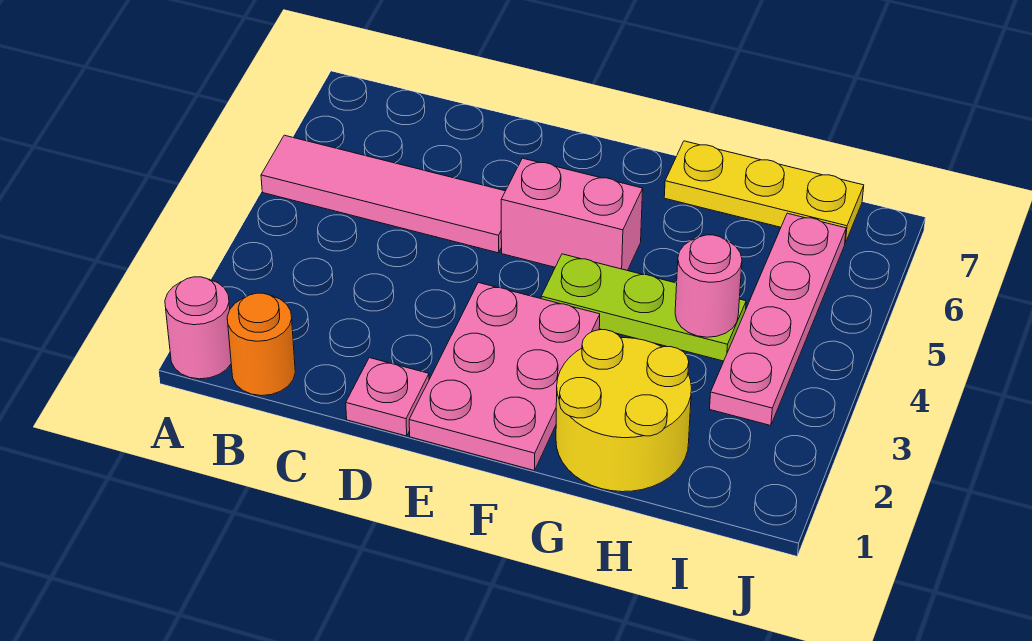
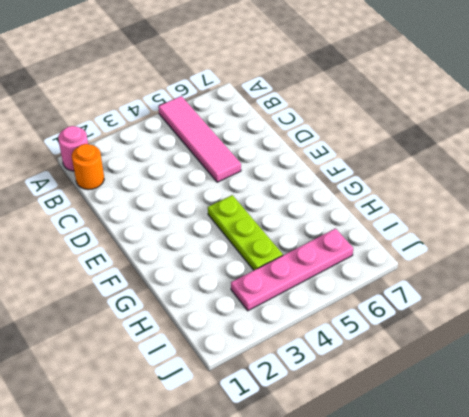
none -> pink 1x1 plate [346,358,429,436]
none -> pink 2x3 plate [409,283,600,471]

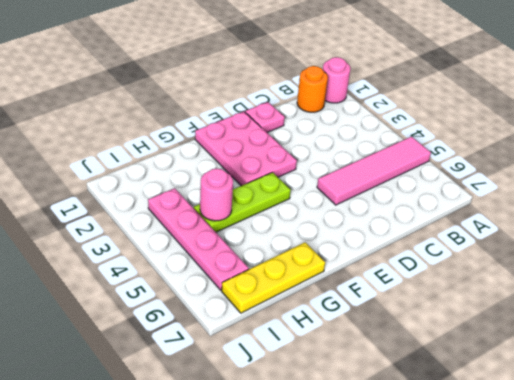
none -> pink 1x2 brick [501,158,643,271]
none -> yellow 2x2 round brick [556,330,692,492]

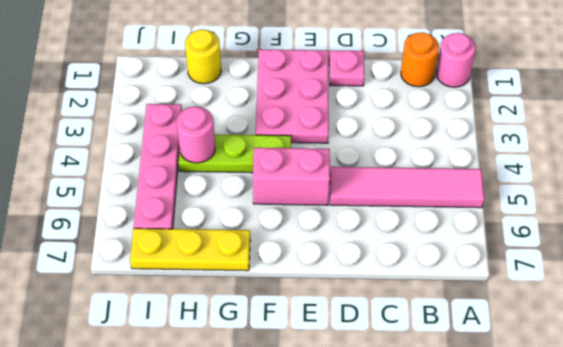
yellow 1x1 round brick [185,29,221,84] -> yellow 2x2 round brick [556,330,692,492]

